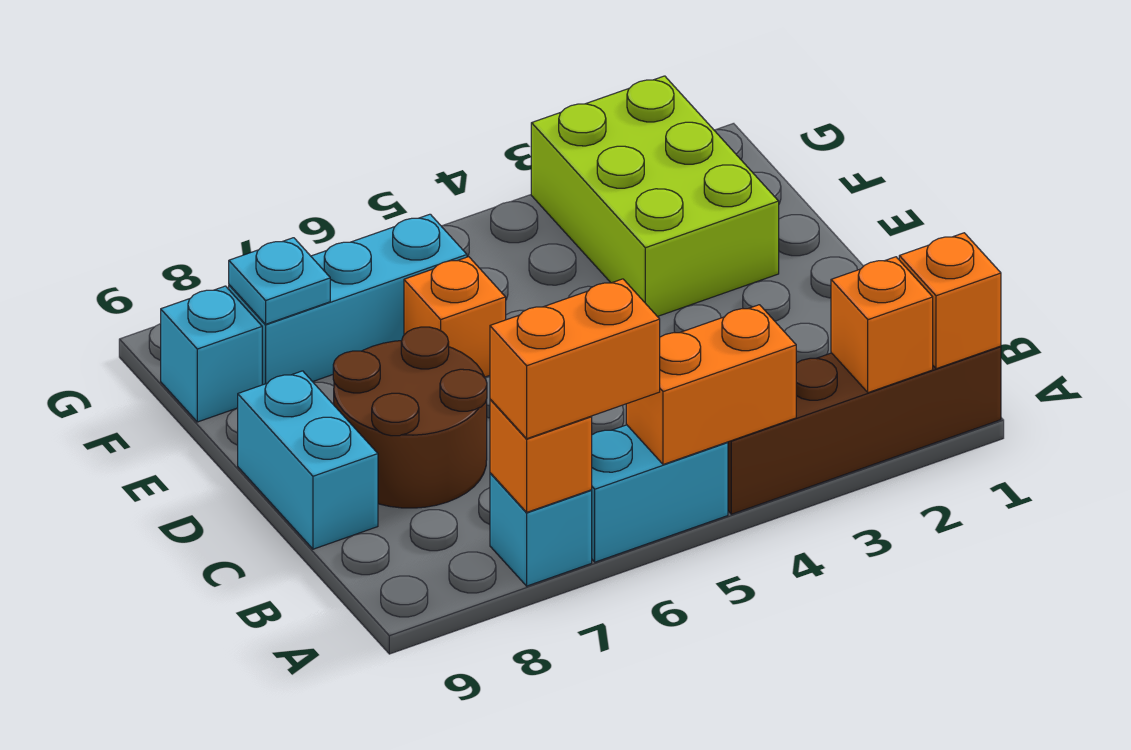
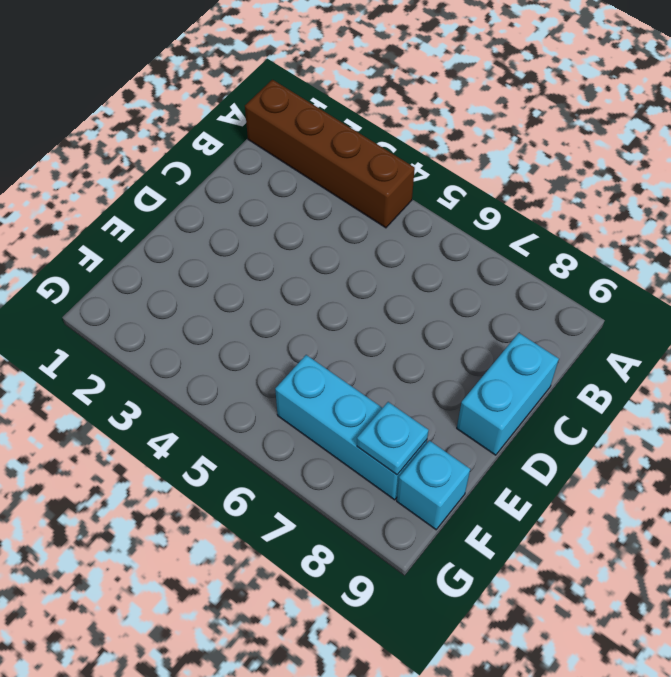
none -> cyan 1x2 brick [591,425,728,562]
none -> cyan 1x1 brick [490,473,592,586]
none -> brown 2x2 round brick [333,327,487,508]

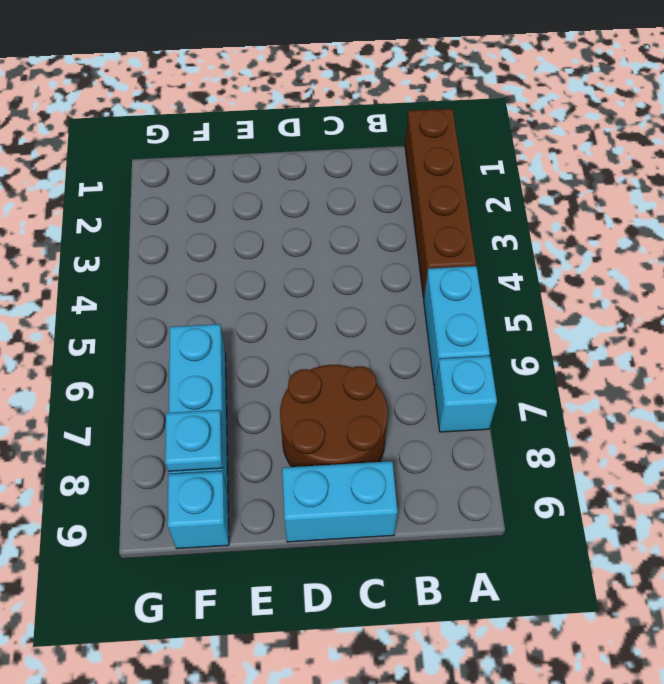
none -> lime 2x3 brick [531,76,779,317]
none -> orange 1x1 brick [404,257,506,377]
none -> orange 1x1 brick [899,233,1001,369]

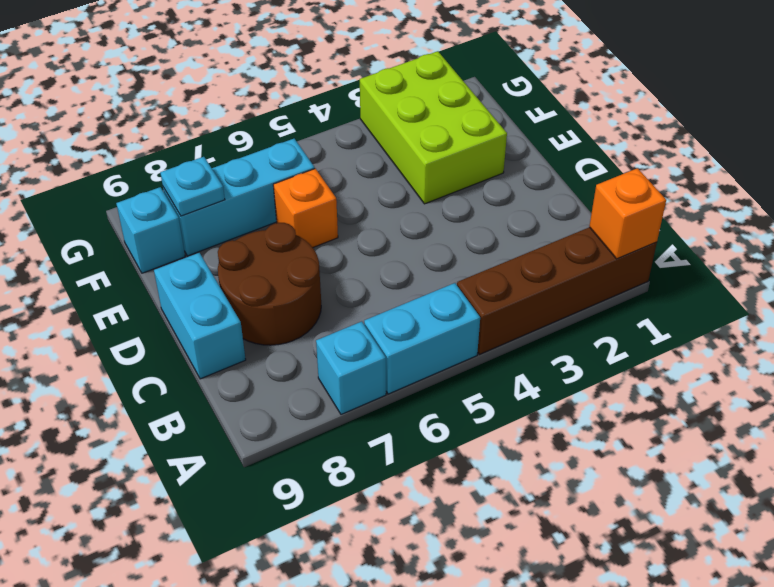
none -> orange 1x1 brick [831,257,933,393]
none -> orange 1x2 brick [626,305,796,465]
none -> orange 1x1 brick [490,399,592,512]

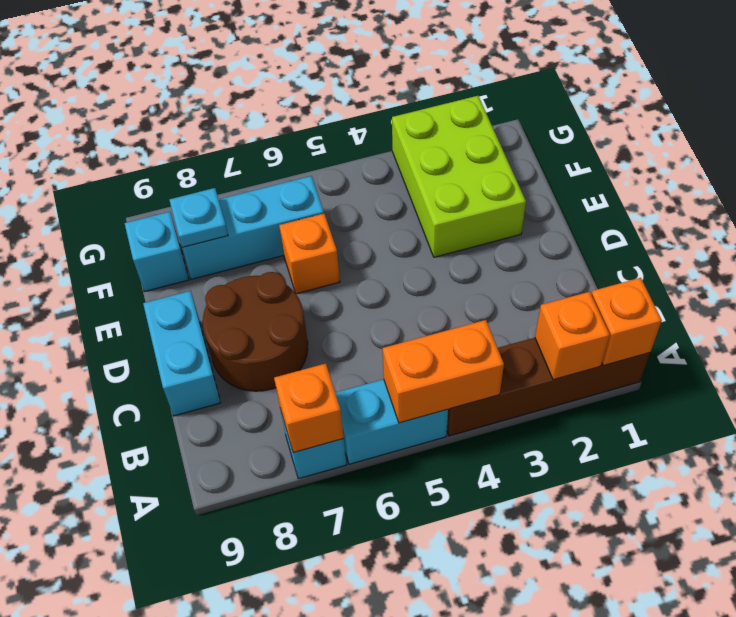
none -> orange 1x2 brick [490,279,660,439]

